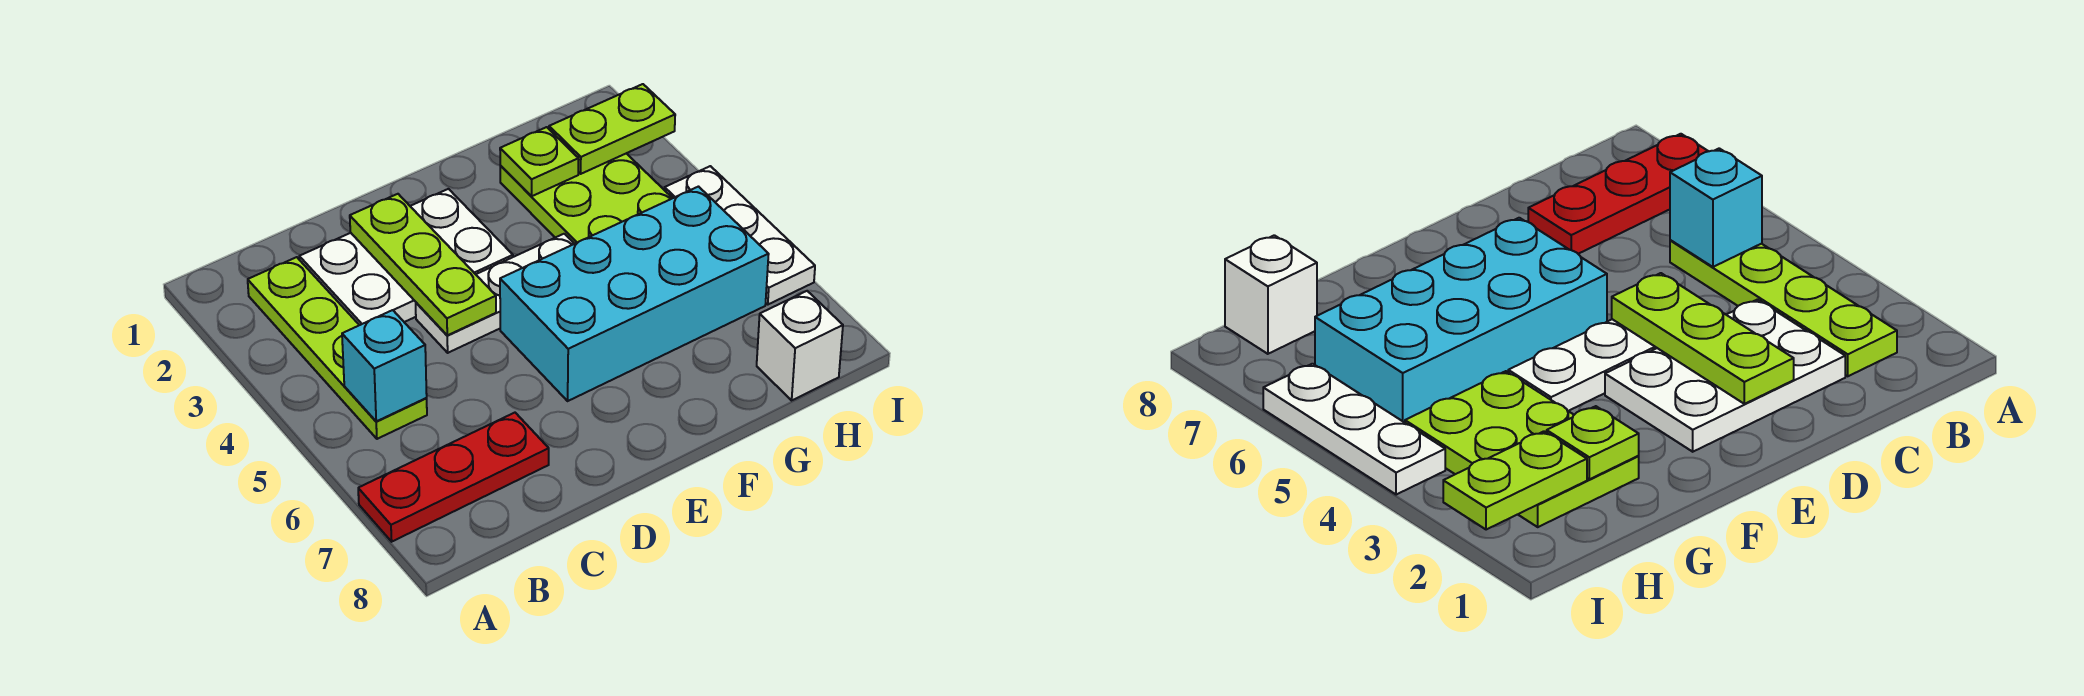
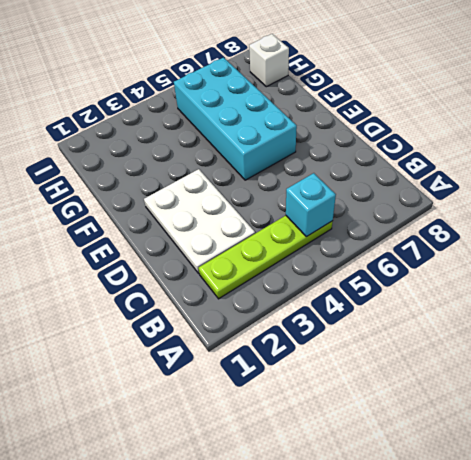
none -> red 1x3 plate [358,413,549,542]
none -> white 1x3 plate [416,234,574,353]
none -> lime 2x3 plate [500,153,672,244]

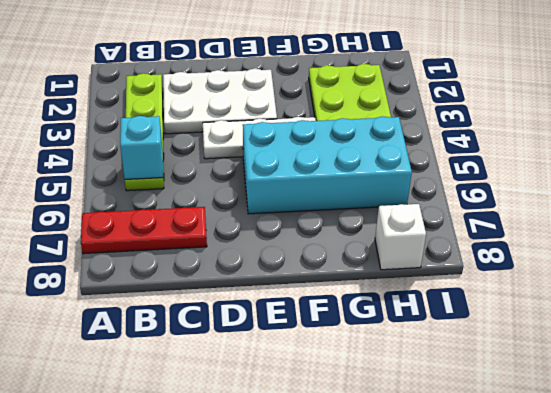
none -> white 1x3 plate [665,166,815,304]
none -> lime 1x3 plate [350,194,496,335]
none -> lime 1x1 plate [500,127,579,196]

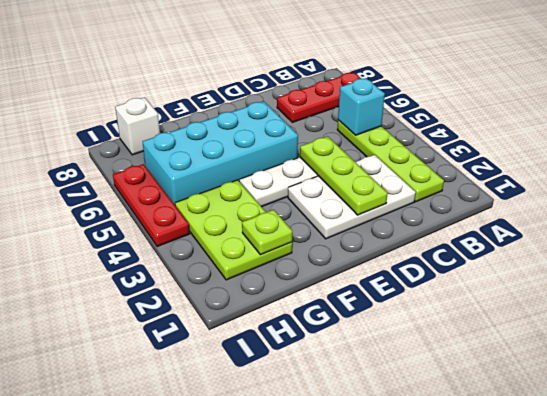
red 1x3 plate [113,164,190,247] -> white 1x3 plate [665,166,815,304]
none -> lime 1x2 plate [549,84,675,174]

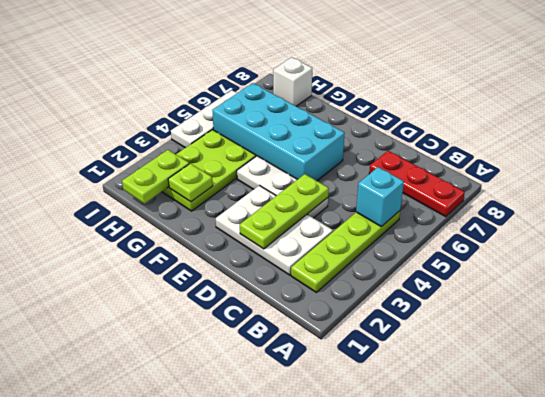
lime 1x2 plate [122,150,189,204] -> lime 1x2 plate turned to [549,84,675,174]

